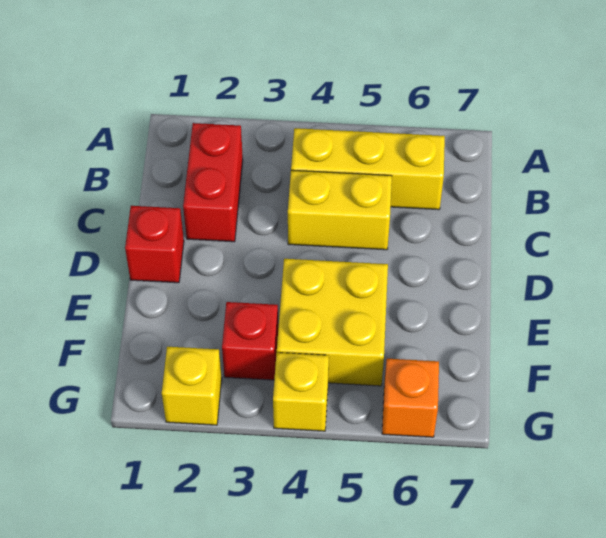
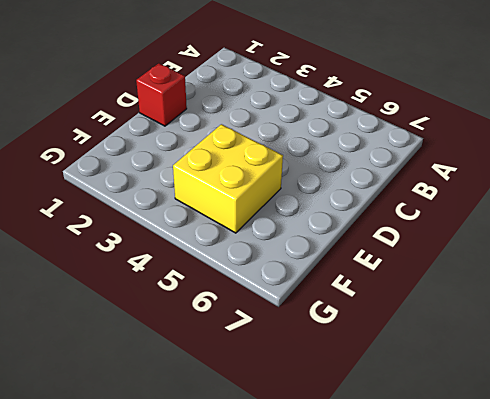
none -> red 1x2 brick [183,123,243,242]
none -> yellow 1x3 brick [291,128,445,210]

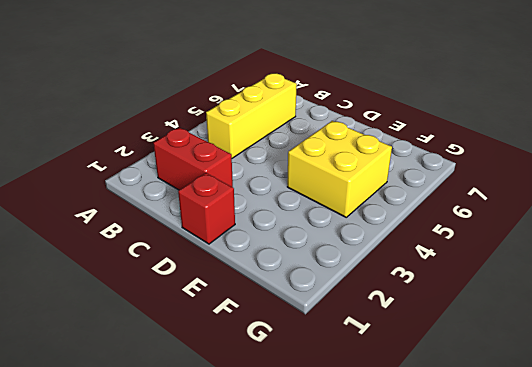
none -> yellow 1x2 brick [288,170,392,250]
none -> red 1x1 brick [222,302,278,380]

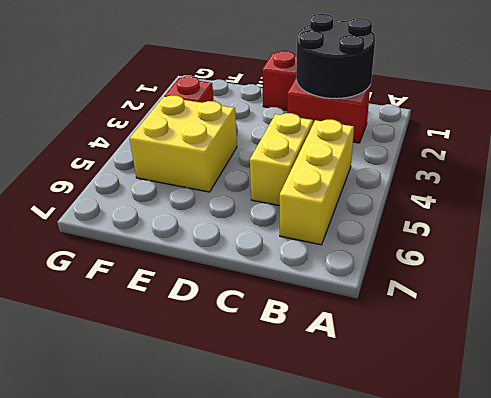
black 2x2 round brick [296,14,375,99] -> none
none -> yellow 1x1 brick [162,347,222,425]
none -> yellow 1x1 brick [273,353,329,431]

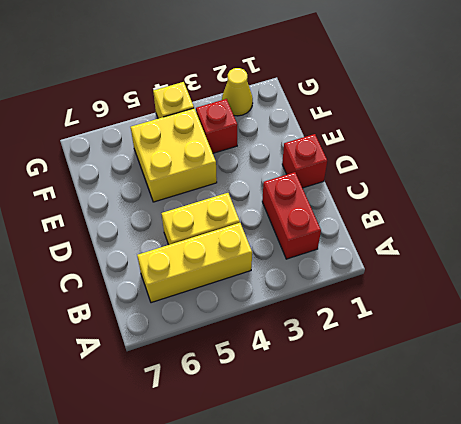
yellow 1x1 cone [222,68,253,116] -> yellow 1x1 brick [162,347,222,425]
none -> orange 1x1 brick [382,359,439,437]

